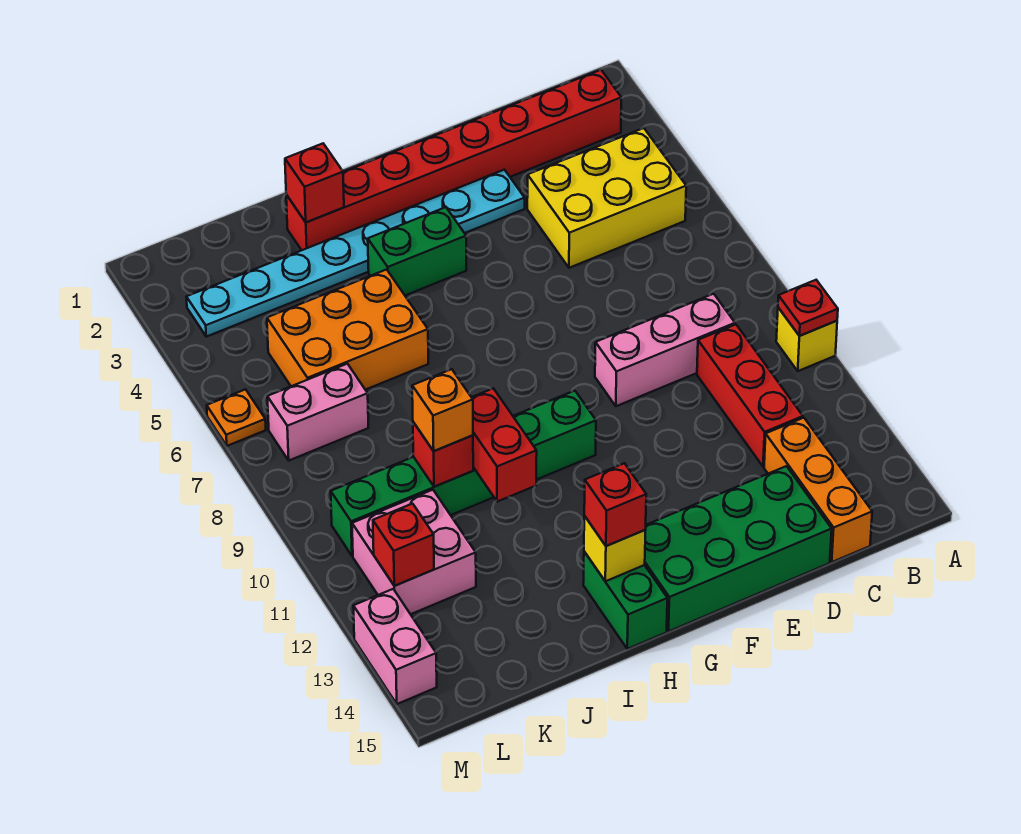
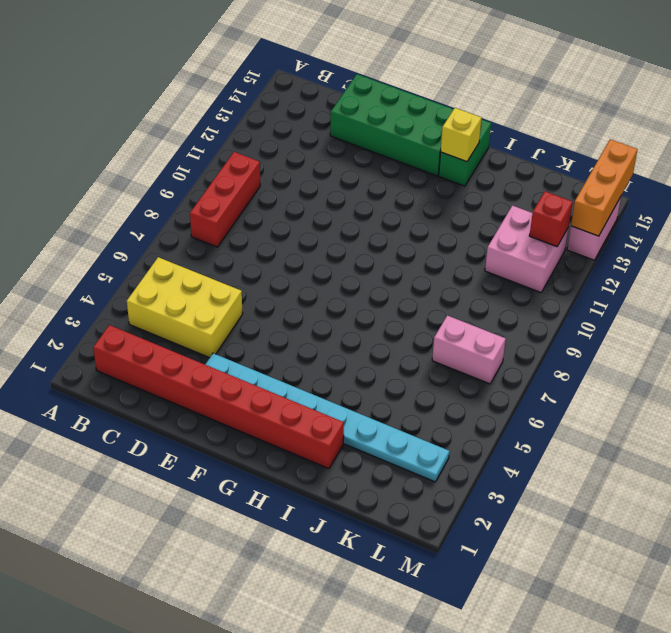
red 1x3 brick [190,152,260,247] -> red 1x3 brick moved to [697,325,803,467]
orange 1x3 brick [571,139,638,236] -> orange 1x3 brick moved to [764,418,872,562]
none -> yellow 1x1 brick [776,308,837,371]
none -> pink 1x3 brick [595,294,735,406]
none -> green 1x2 brick [368,207,466,295]

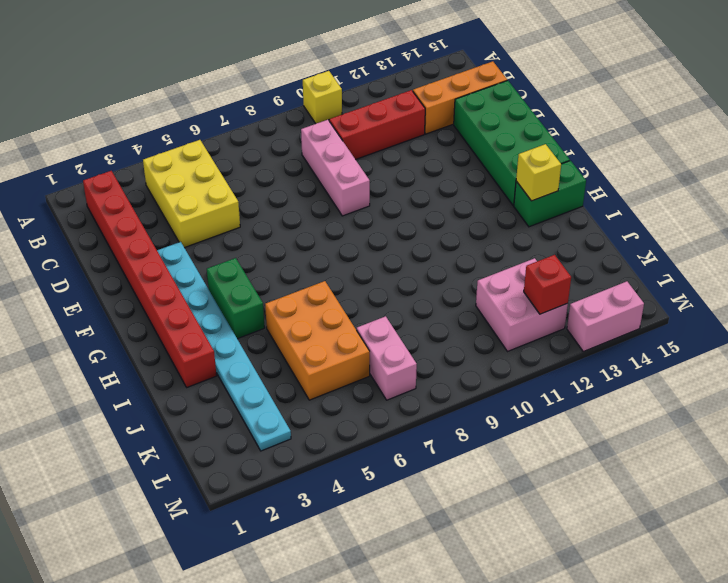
none -> green 1x6 brick [331,391,596,556]
none -> orange 1x1 plate [207,389,266,446]
none -> red 1x1 plate [778,280,838,336]

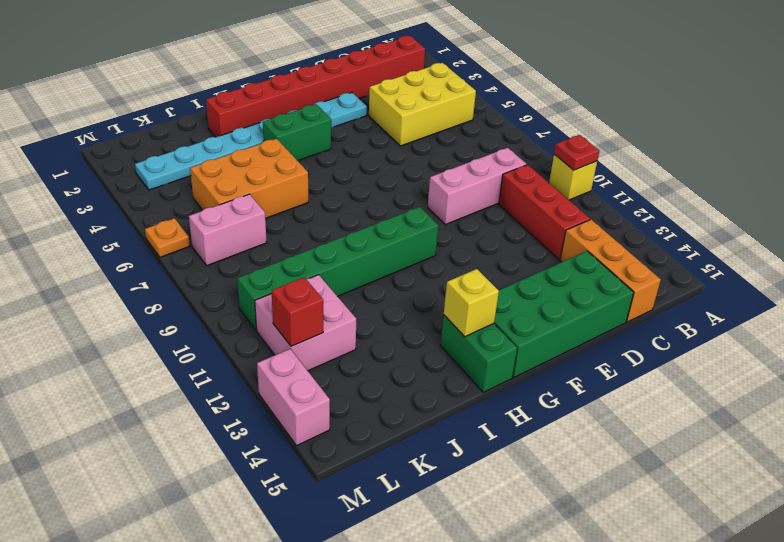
none -> red 1x1 brick [285,144,344,222]
none -> red 1x2 brick [472,388,537,502]
none -> red 1x1 brick [413,422,473,487]

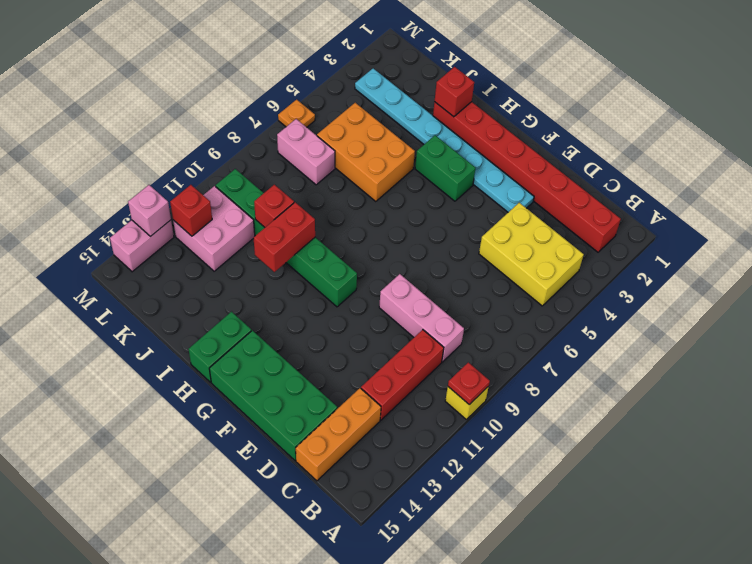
pink 1x1 brick [128,185,171,237] -> none
none -> yellow 1x1 brick [584,516,646,581]
none -> red 1x1 brick [584,463,646,546]
none -> orange 1x1 brick [412,369,473,451]

